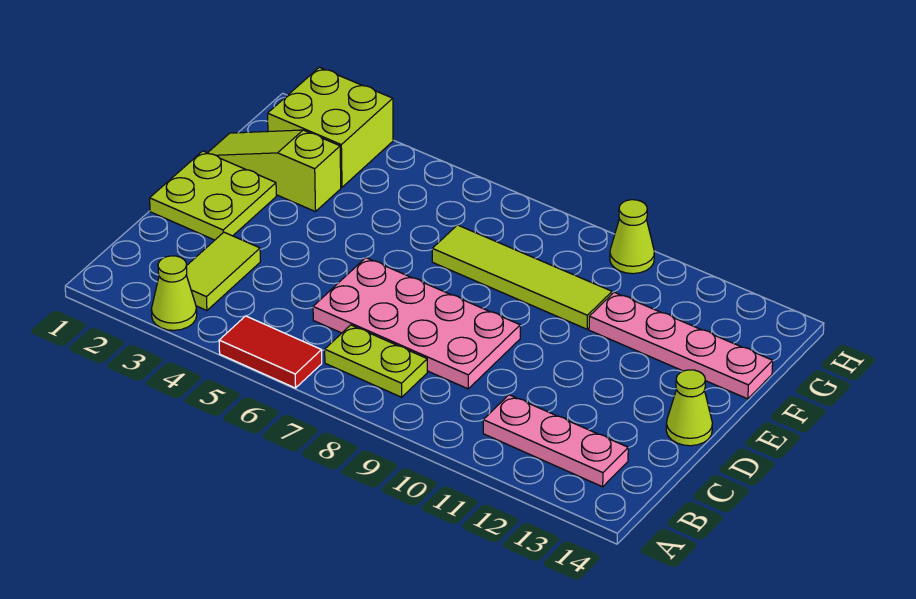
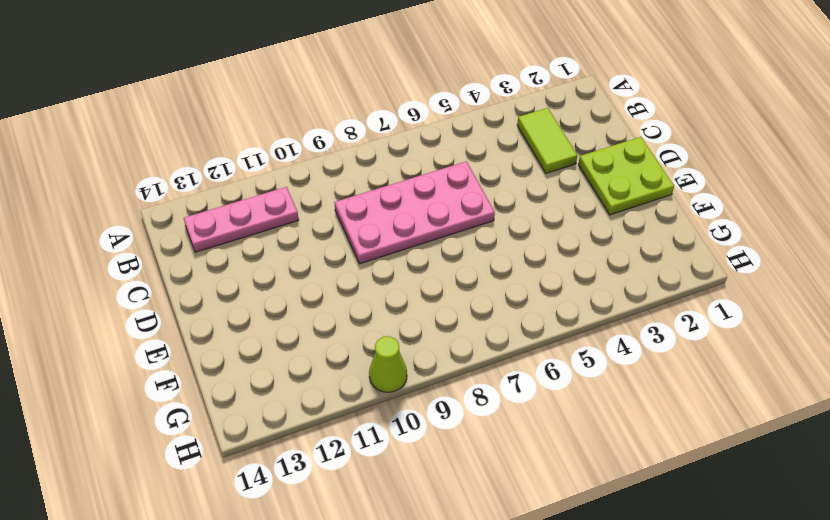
none -> lime 1x1 cone [151,256,197,330]
none -> red 1x2 tile [219,316,322,388]
none -> lime 1x2 plate [325,325,427,397]

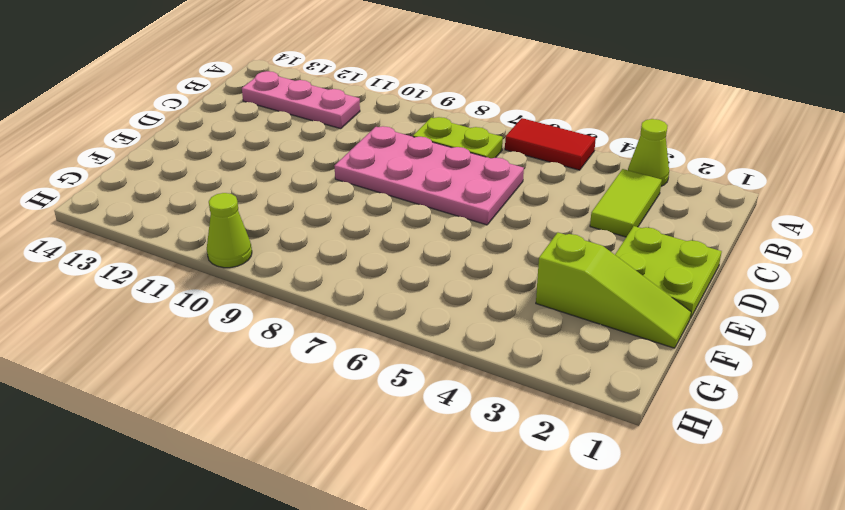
none -> lime 1x1 cone [666,370,712,446]
none -> lime 1x4 tile [432,225,612,329]
none -> pink 1x4 plate [589,292,773,399]

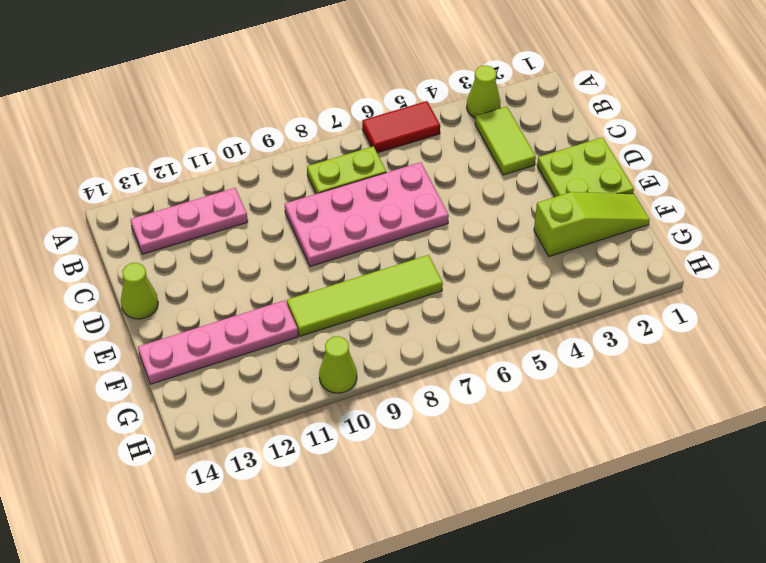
none -> lime 2x2 brick [268,67,393,187]

